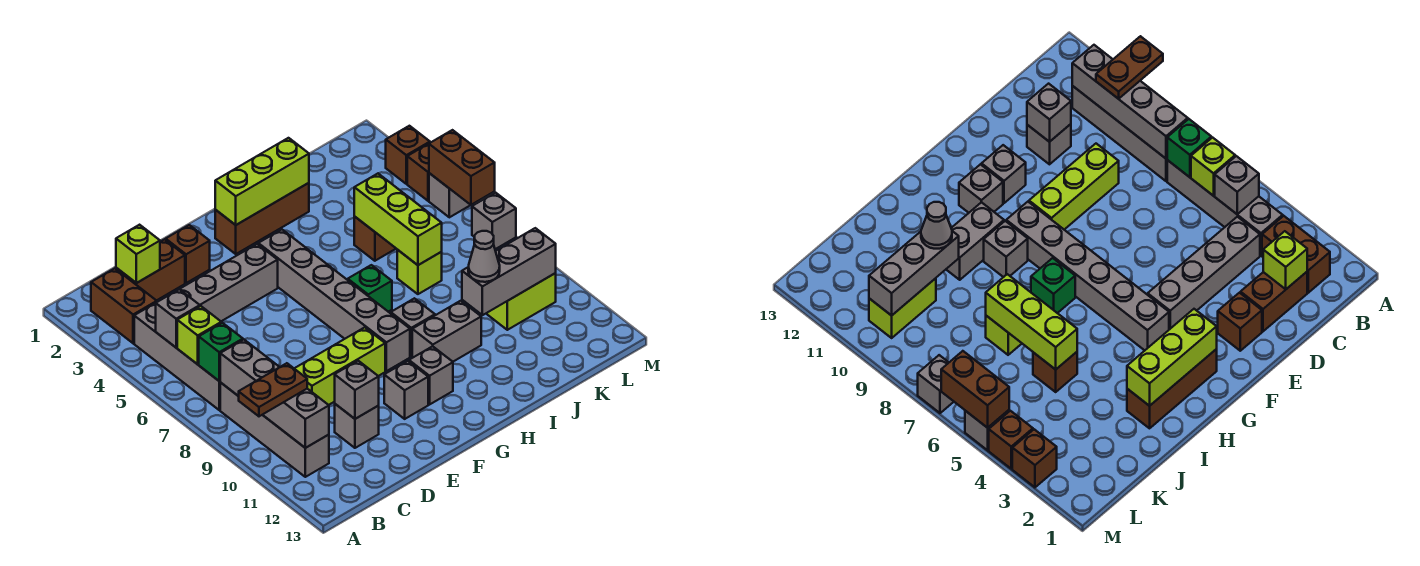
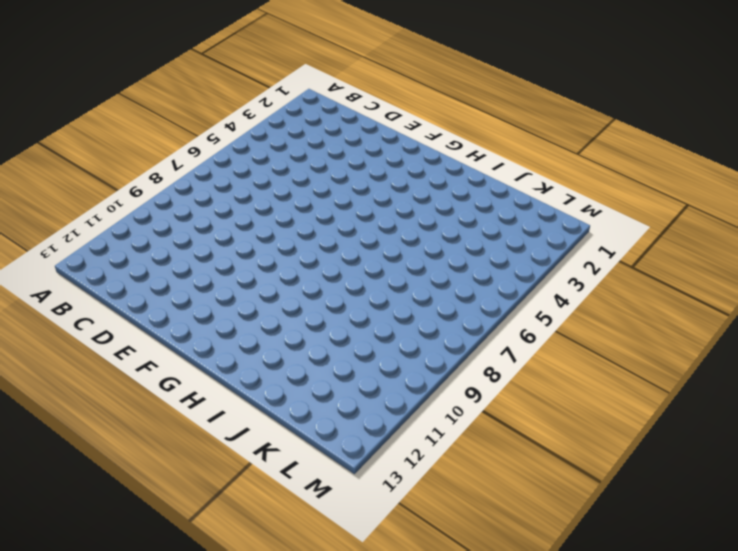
none -> brown 1x2 brick [91,268,157,343]
none -> grey 1x4 brick [134,303,220,410]
none -> grey 1x4 brick [220,382,329,477]
none -> brown 1x2 brick [116,239,185,301]

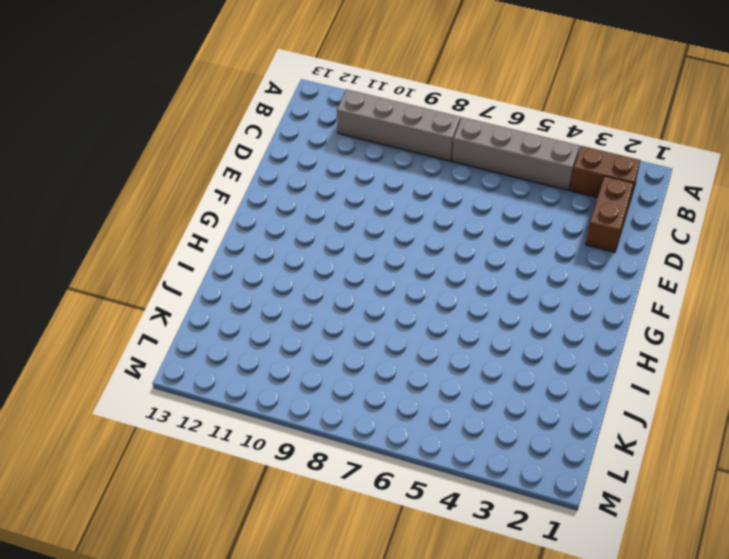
none -> grey 1x4 brick [180,244,278,321]
none -> lime 1x3 brick [294,327,385,405]
none -> grey 1x1 brick [335,404,379,448]
none -> brown 1x1 brick [166,225,210,283]

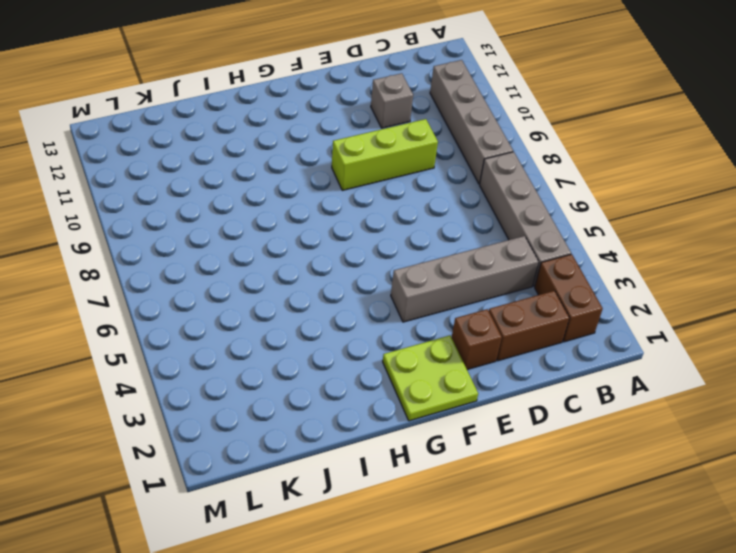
lime 2x2 plate [383,336,478,421] -> brown 1x3 brick [215,183,309,254]
none -> grey 1x1 brick [384,361,428,419]
none -> grey 1x6 brick [258,230,410,371]
none -> grey 1x1 brick [409,346,453,405]
none -> green 1x1 brick [348,265,392,312]

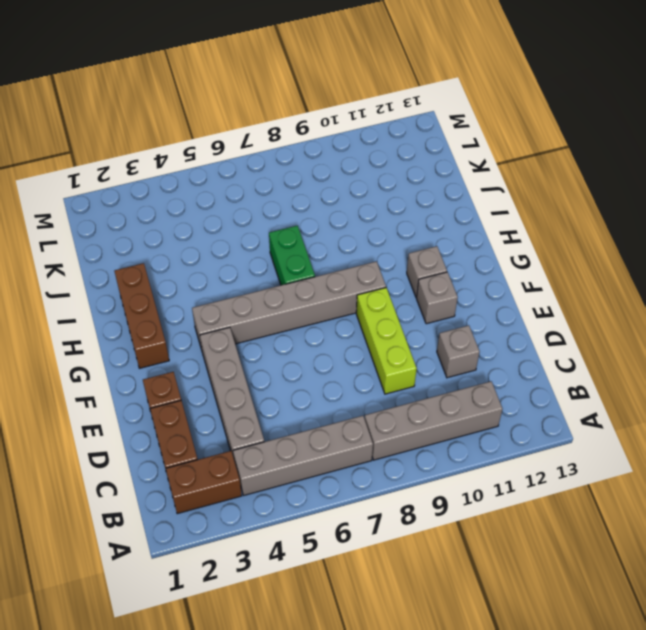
green 1x2 brick [269,226,315,285] -> green 1x1 brick [348,265,392,312]
none -> grey 1x1 brick [391,298,435,357]
none -> grey 1x2 brick [412,301,481,362]
none -> brown 1x1 brick [354,217,396,261]
none -> lime 1x1 brick [397,250,442,294]

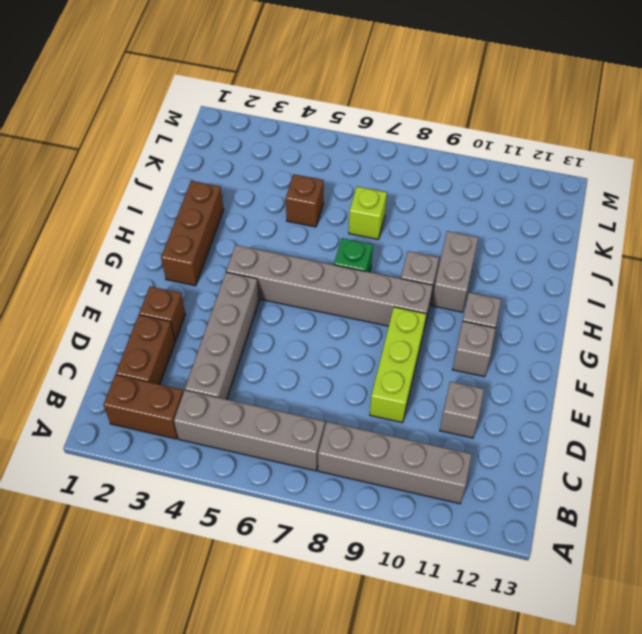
none -> lime 1x2 brick [487,273,556,330]
none -> brown 1x1 brick [386,126,430,184]
none -> brown 1x1 brick [407,144,429,201]
none -> grey 1x1 brick [429,173,470,217]

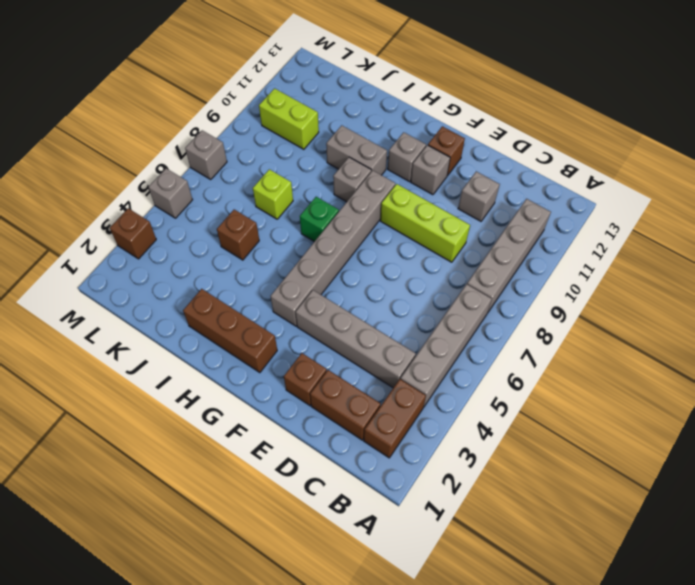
brown 1x1 brick [428,126,465,176] -> brown 1x1 brick moved to [407,144,429,201]
none -> grey 1x1 brick [156,289,200,347]
none -> lime 1x1 brick [177,306,221,364]
none -> green 1x1 brick [199,323,243,381]
none -> grey 1x4 brick [220,340,329,448]

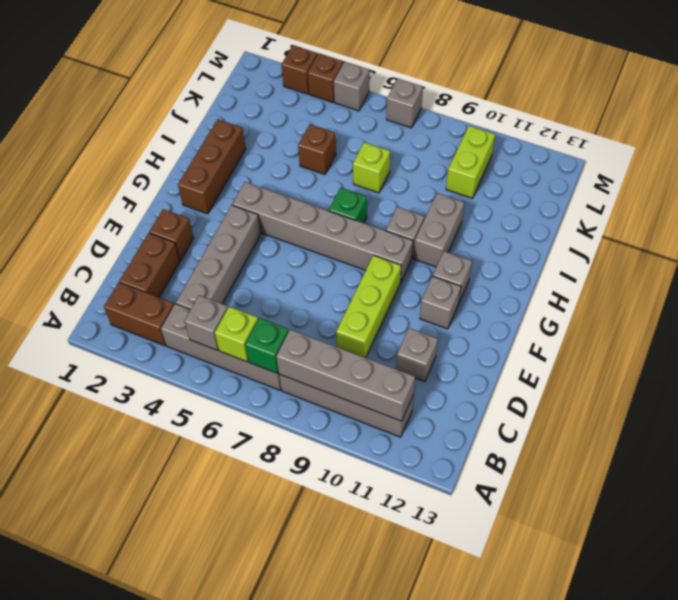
none -> lime 1x1 brick [116,225,160,283]
none -> grey 1x1 brick [335,361,379,419]
none -> lime 1x3 brick [215,138,309,225]
none -> lime 1x3 brick [354,174,442,265]

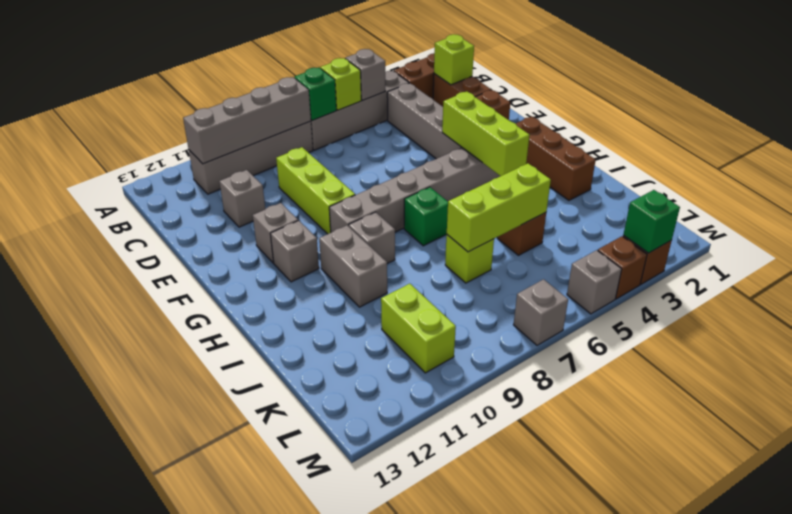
lime 1x3 brick [442,92,529,176] -> lime 1x3 brick moved to [215,138,309,225]
green 1x1 brick [623,190,680,253] -> none
none -> grey 1x1 brick [335,361,379,419]
none -> grey 1x3 brick [462,228,556,315]
none -> brown 1x2 brick [429,130,495,205]
none -> brown 1x2 plate [239,363,307,416]

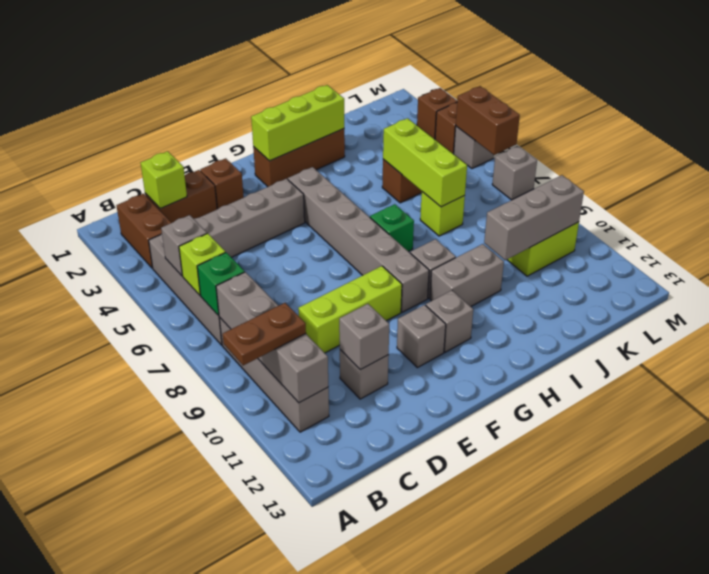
none -> grey 1x1 cone [468,231,500,282]

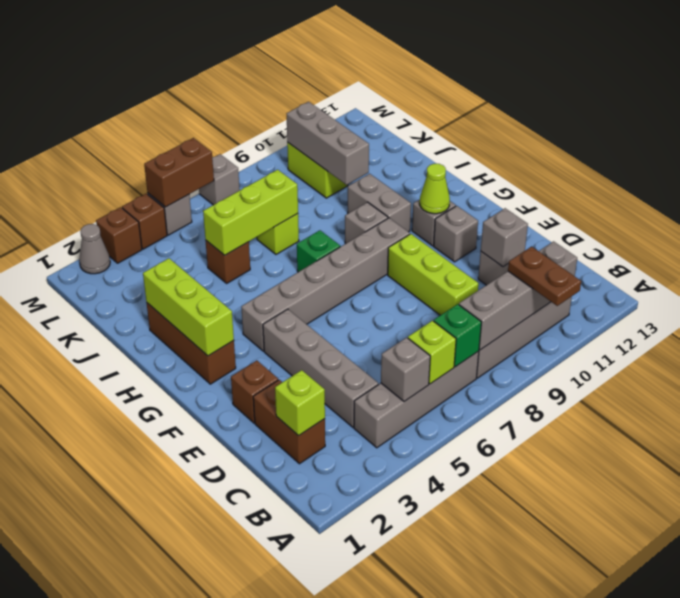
lime 1x1 cone [420,164,450,214] -> none
grey 1x1 cone [79,224,110,274] -> grey 1x1 cone moved to [468,231,500,282]
none -> brown 1x2 brick [91,268,157,343]

